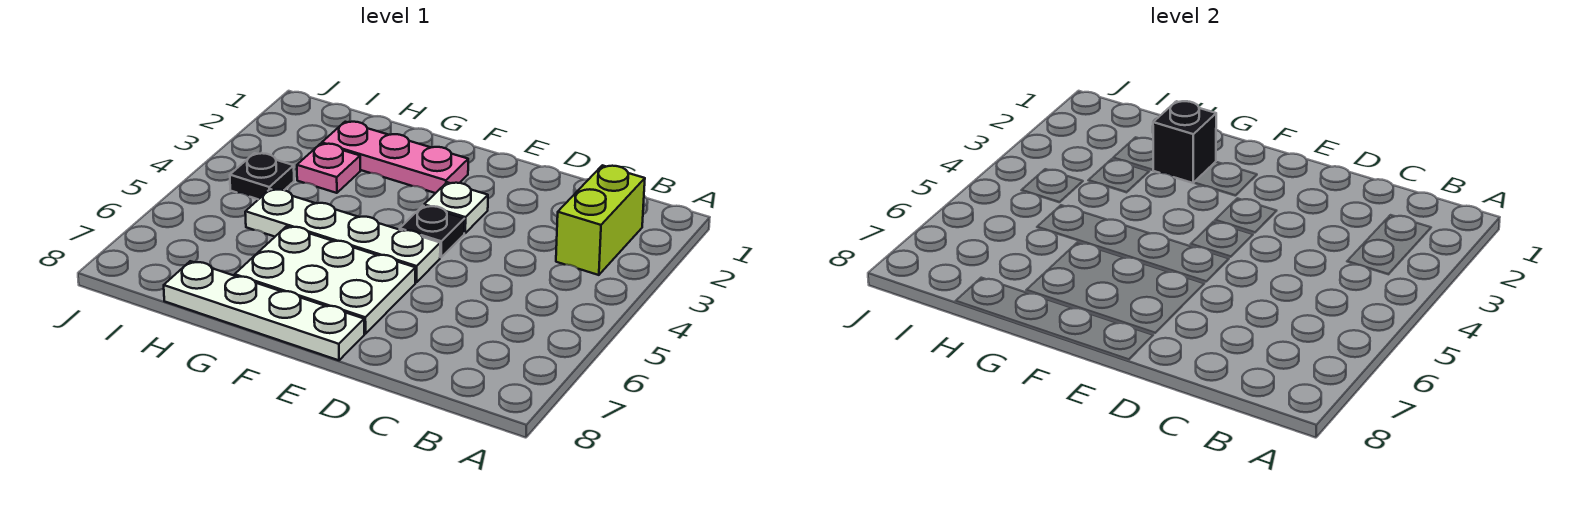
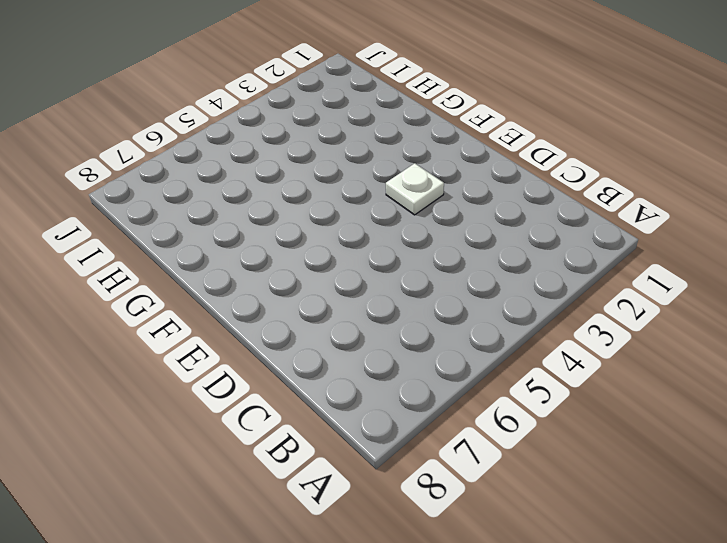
none -> lime 1x2 brick [556,165,645,275]
none -> black 1x1 plate [400,206,464,257]

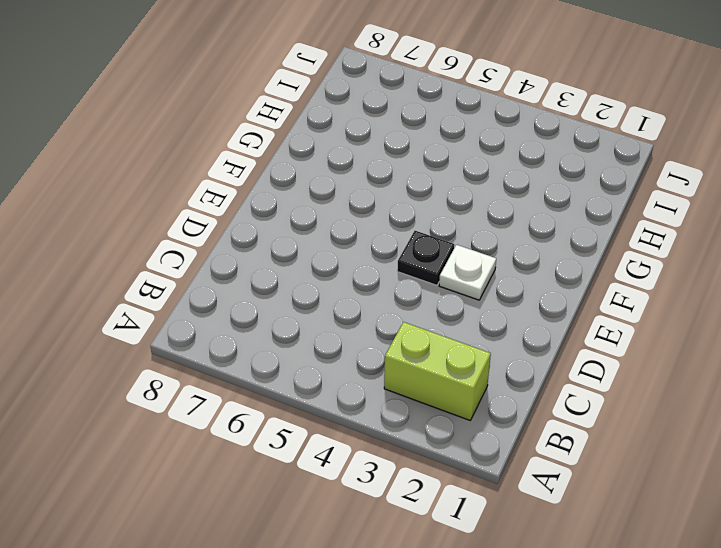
none -> white 1x4 plate [245,189,440,282]
none -> white 2x3 plate [235,226,416,334]

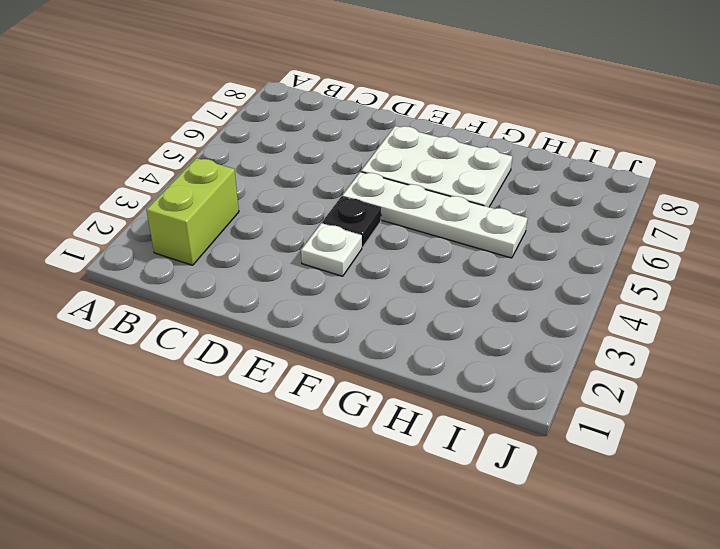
none -> white 1x4 plate [164,261,364,360]
none -> pink 1x3 plate [322,122,468,193]

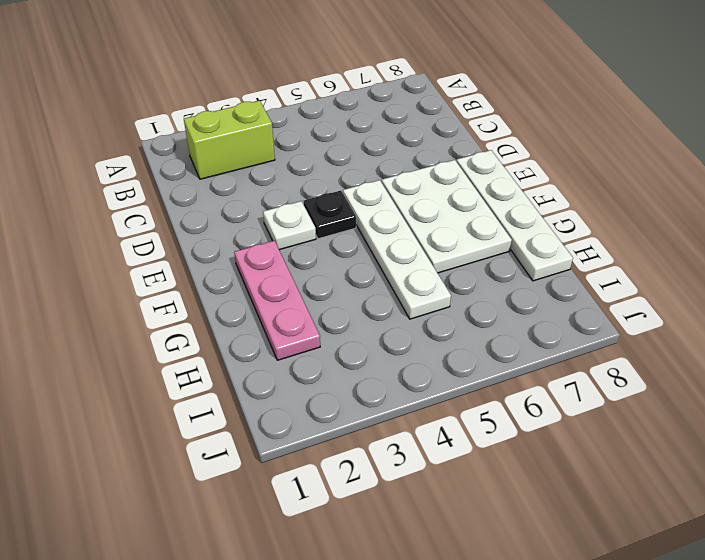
none -> pink 1x1 plate [297,144,360,193]
none -> black 1x1 plate [230,153,294,199]

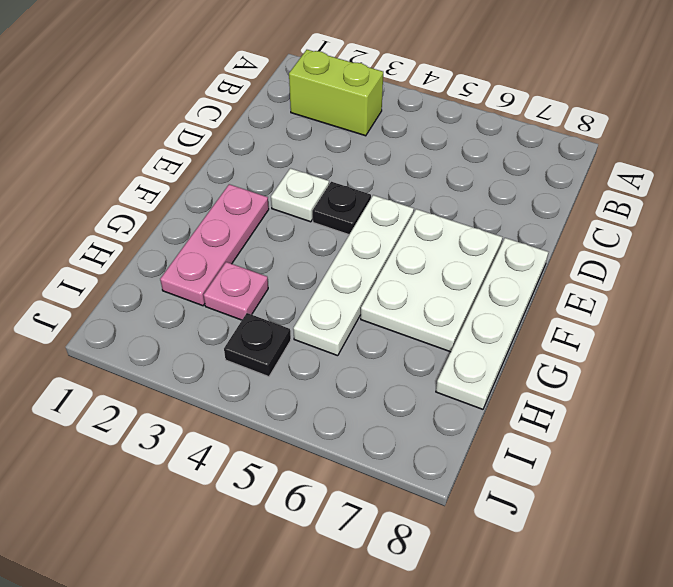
none -> black 1x1 brick [1153,101,1216,183]

